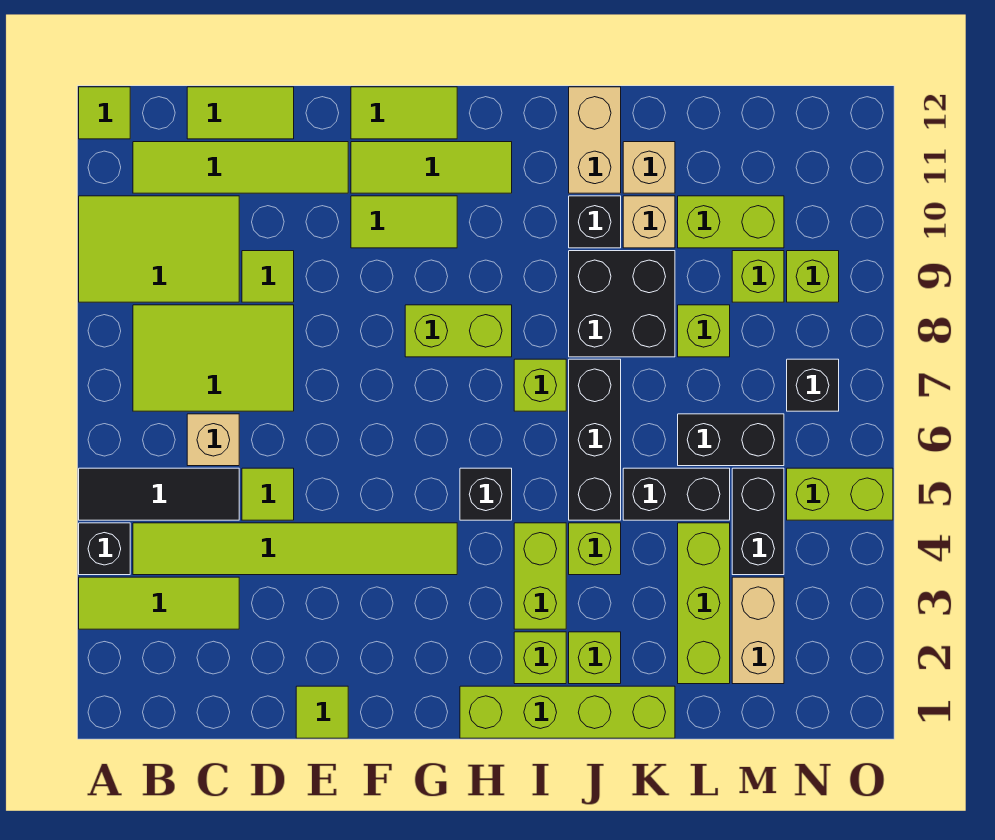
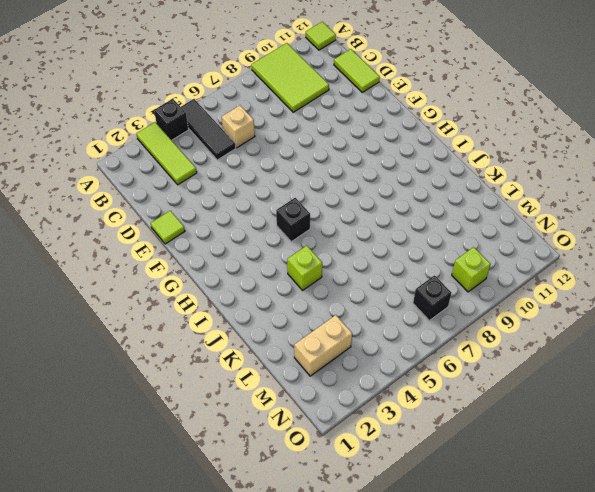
none -> lime 1x6 tile [133,523,457,575]
none -> lime 2x3 tile [133,305,294,411]
none -> lime 1x4 tile [133,142,348,193]
none -> lime 1x1 tile [242,468,294,520]

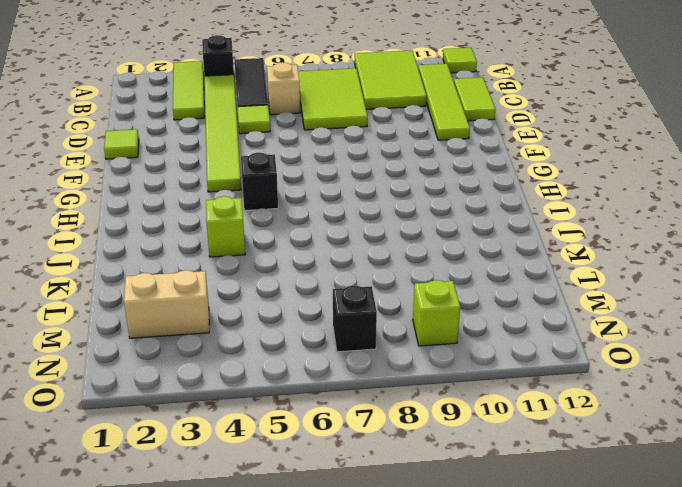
none -> lime 1x1 tile [242,251,294,302]
none -> lime 1x2 tile [351,196,457,248]
none -> lime 1x3 tile [351,142,512,193]
none -> lime 1x2 tile [351,87,457,139]

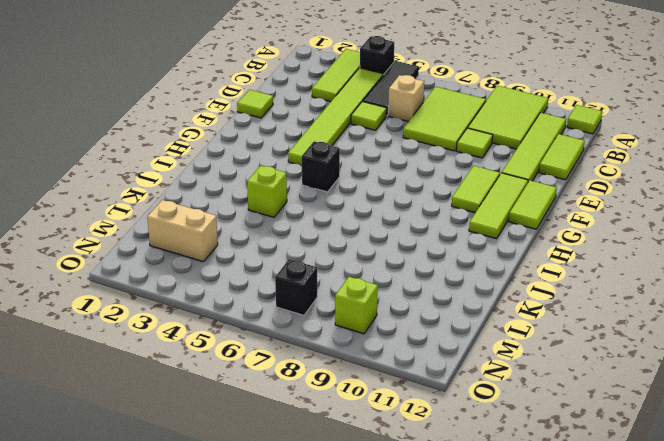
none -> lime 1x2 brick [405,305,512,357]
none -> lime 1x4 brick [460,686,675,738]
none -> lime 1x1 brick [514,632,566,684]
none -> lime 1x2 brick [514,523,566,629]

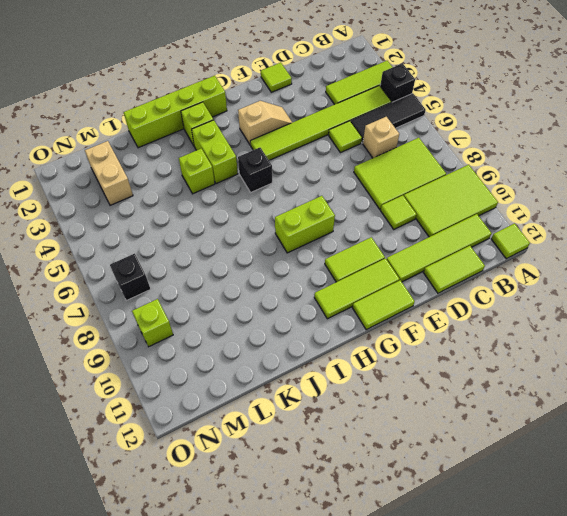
tan 1x2 slope [238,101,292,145] -> none
none -> lime 1x1 brick [514,359,566,411]
none -> lime 1x1 brick [569,632,621,684]
none -> black 1x3 brick [569,359,621,520]
none -> black 2x2 brick [569,251,675,357]

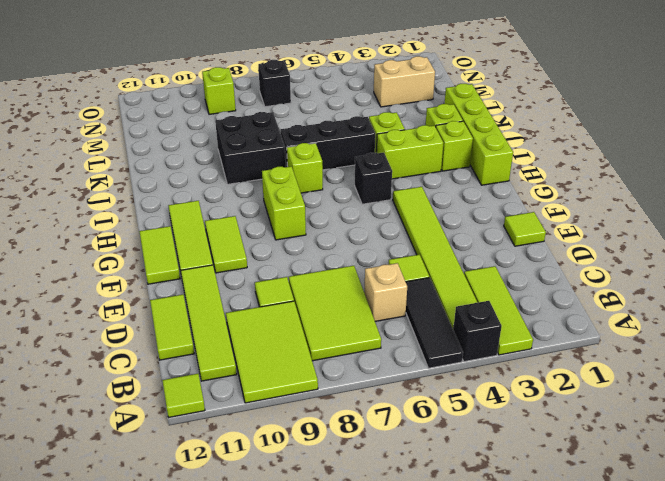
none -> black 1x1 brick [569,196,621,248]
none -> tan 1x2 brick [569,87,621,193]
none -> black 1x2 brick [623,468,730,520]
none -> tan 1x1 brick [623,196,675,248]

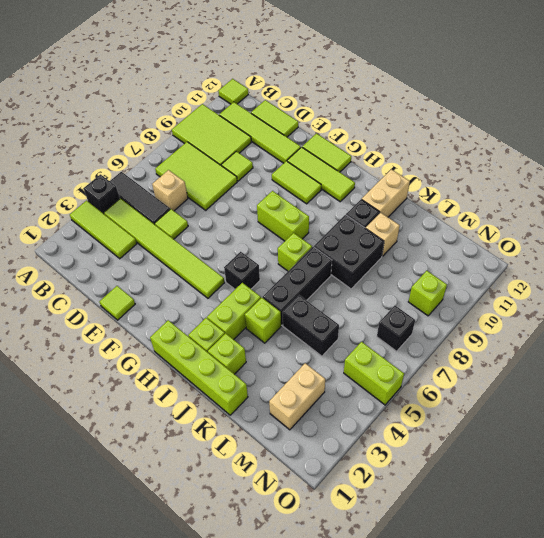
none -> tan 1x1 brick [623,142,675,193]
none -> lime 1x3 brick [678,523,730,684]
none -> black 1x2 brick [678,414,784,466]
none -> lime 1x1 brick [678,305,730,357]

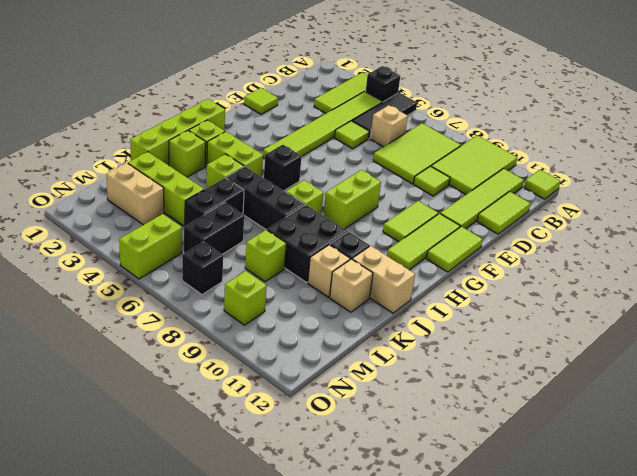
none -> lime 1x2 brick [678,196,784,248]
none -> black 1x2 brick [732,468,784,575]
none -> lime 1x1 brick [732,251,784,302]

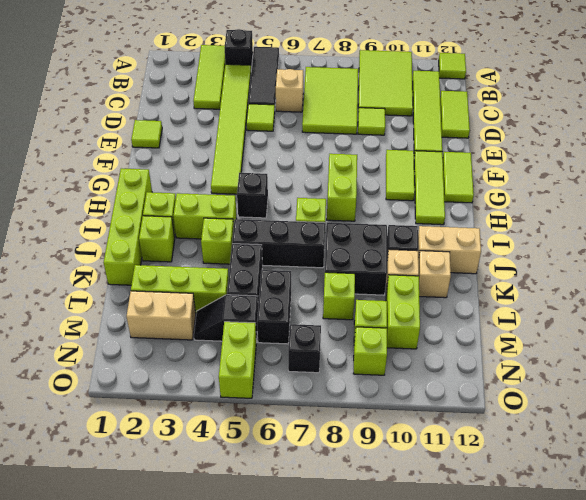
black 1x2 slope [194,295,258,342] -> black 1x2 brick [732,468,784,575]

